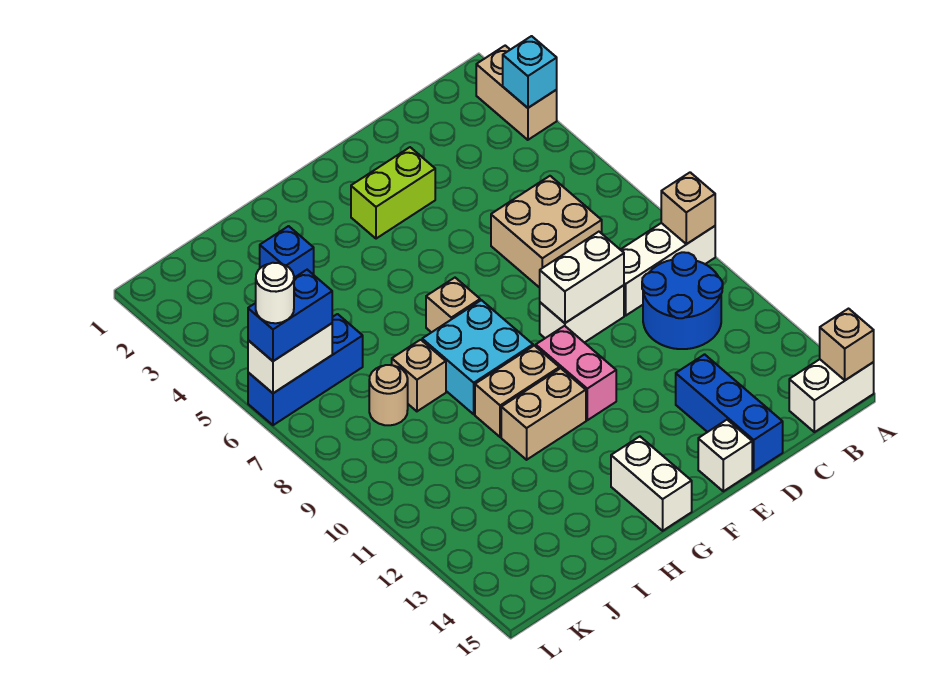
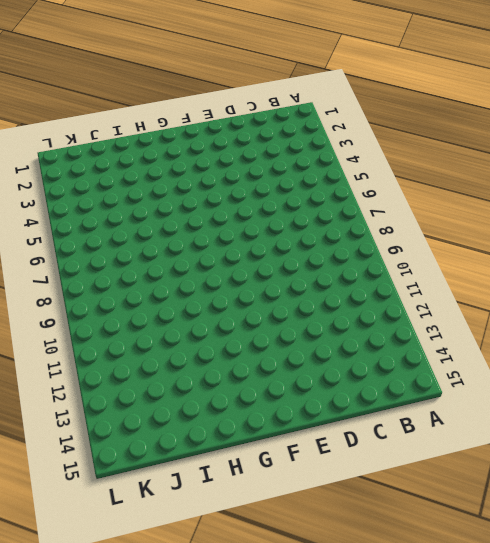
none -> tan 1x2 brick [476,46,557,140]
none -> white 1x3 brick [620,223,715,316]
none -> white 1x2 brick [789,359,874,432]

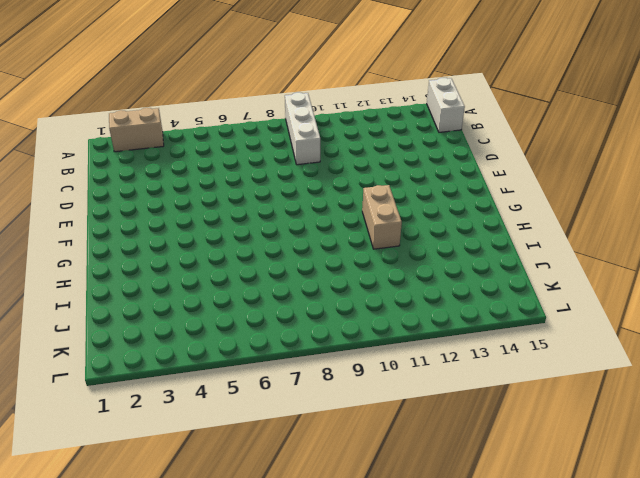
none -> blue 2x2 round brick [642,252,723,349]
none -> tan 2x2 brick [491,176,602,288]
none -> white 1x2 brick [540,285,624,343]

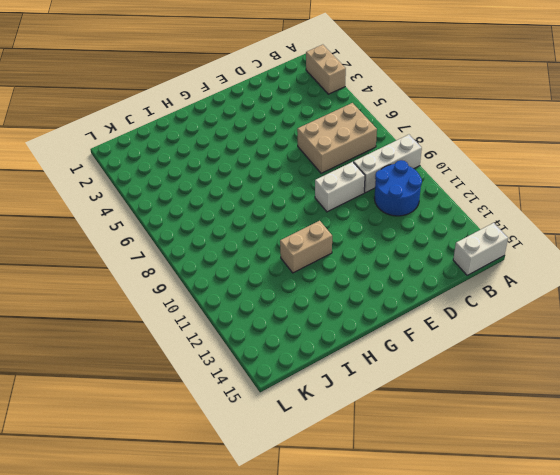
tan 2x3 brick [297,103,377,173] -> tan 2x2 brick [491,176,602,288]
none -> blue 1x3 brick [676,354,783,471]
none -> lime 1x2 brick [351,147,435,239]
none -> white 1x1 brick [698,420,752,491]

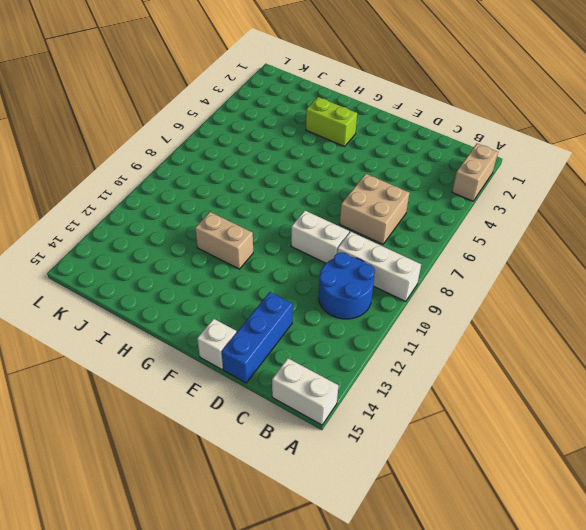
lime 1x2 brick [306,97,357,147] -> lime 1x2 brick moved to [351,147,435,239]
none -> pink 1x2 brick [536,326,616,420]
none -> tan 1x1 brick [426,278,480,332]
none -> cyan 2x2 brick [422,300,533,414]

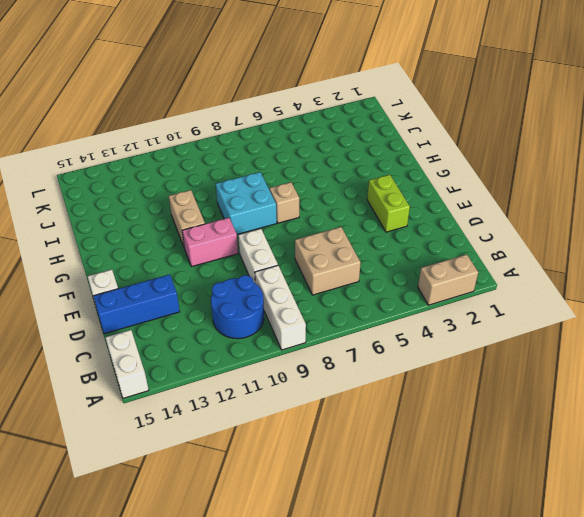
none -> tan 1x2 brick [475,346,559,437]
none -> white 1x2 brick [611,437,692,531]
none -> blue 1x1 brick [260,226,314,278]

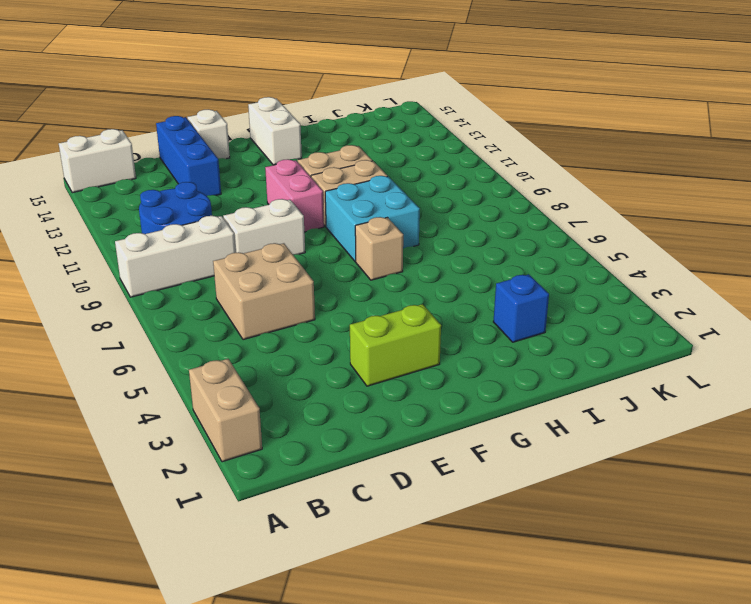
none -> tan 1x1 brick [392,340,446,411]
none -> blue 1x3 brick [248,314,363,425]
none -> tan 1x1 round brick [369,365,408,425]

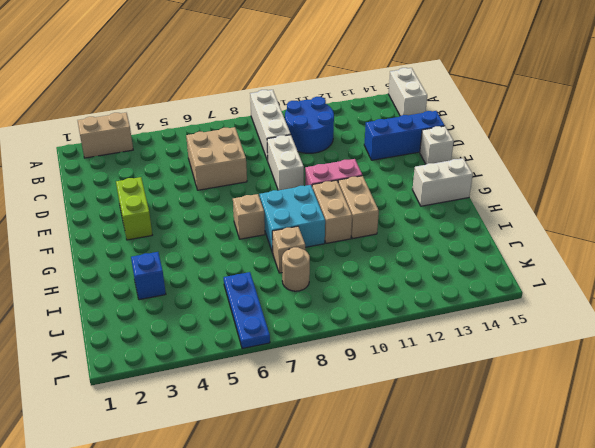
blue 1x3 plate [224,272,270,349] -> blue 1x3 brick [248,314,363,425]
none -> cyan 1x1 brick [503,36,557,108]
none -> tan 1x1 brick [661,172,715,244]
none -> tan 1x1 brick [820,309,874,380]

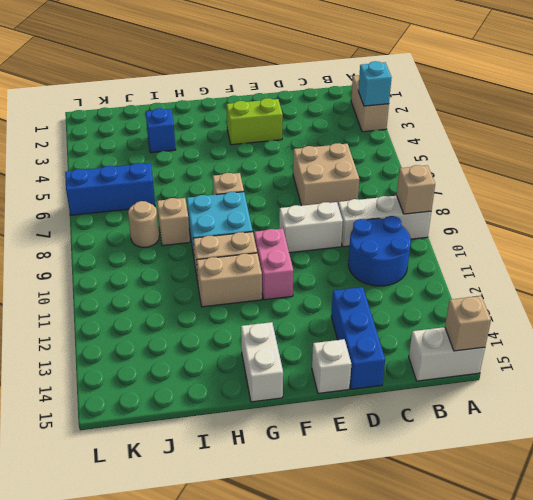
none -> white 1x2 brick [540,232,624,323]
none -> white 1x2 brick [248,323,332,393]
none -> blue 1x2 brick [248,270,332,361]

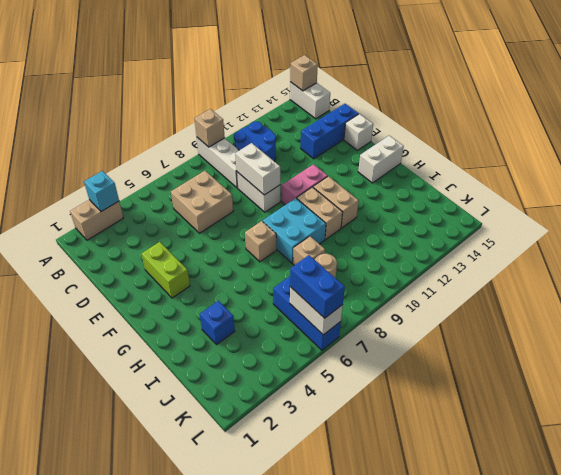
none -> white 1x1 round brick [256,263,294,323]

